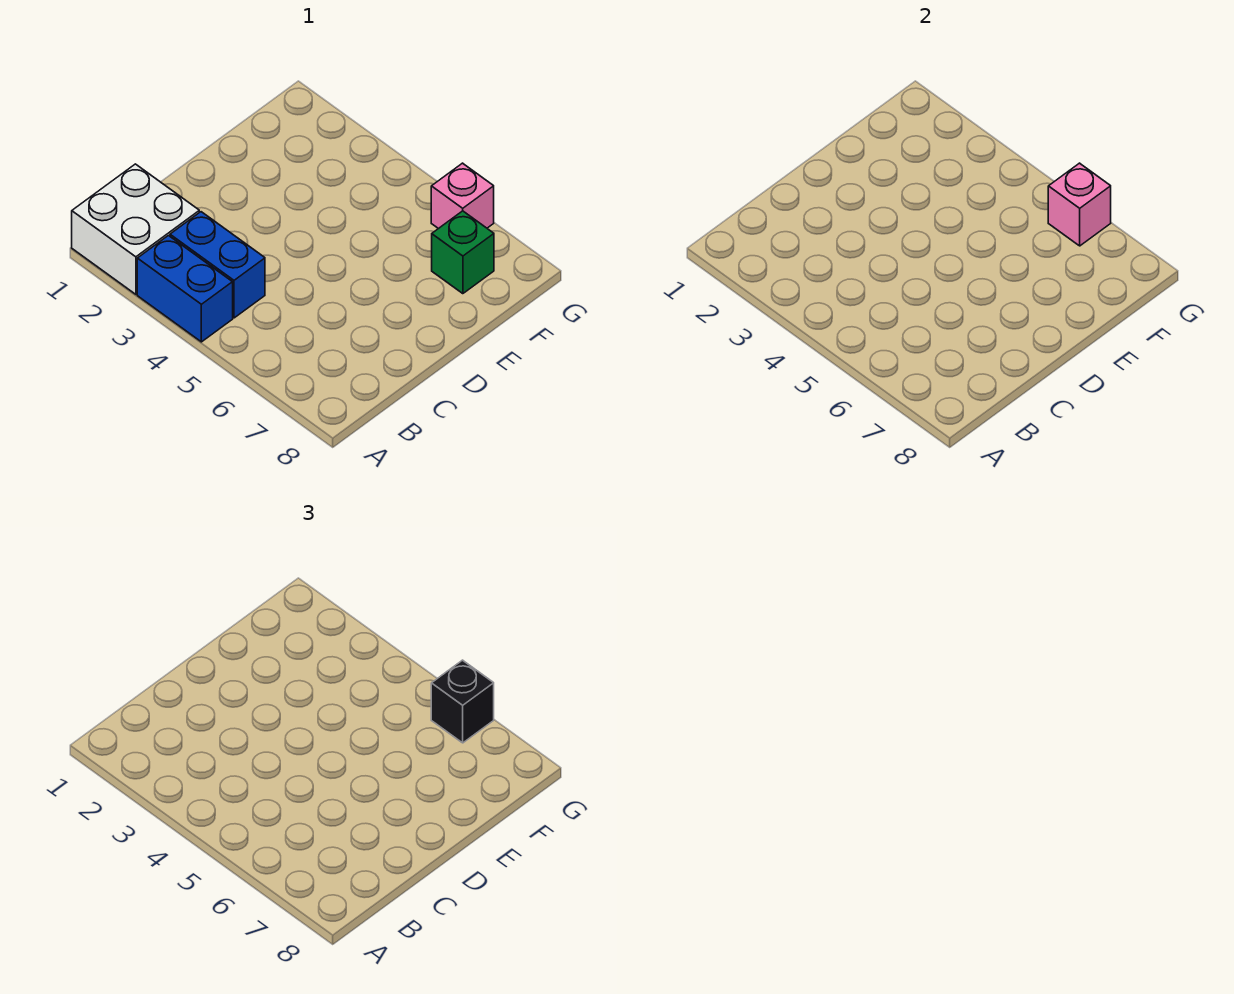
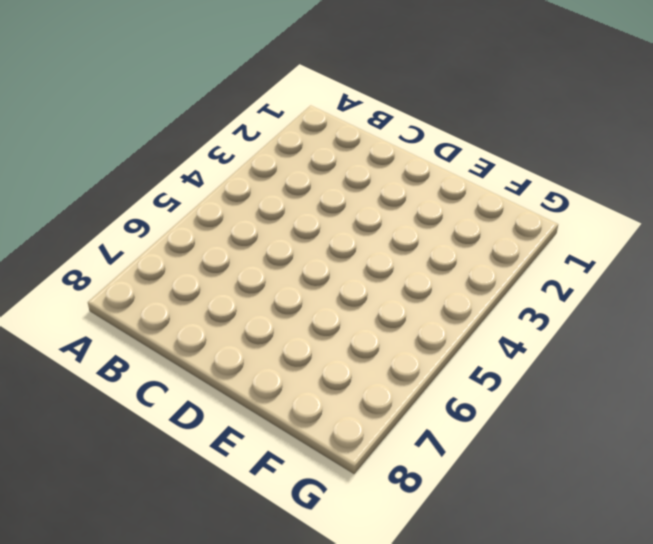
none -> white 2x2 brick [72,164,199,294]
none -> blue 1x2 brick [137,236,233,342]

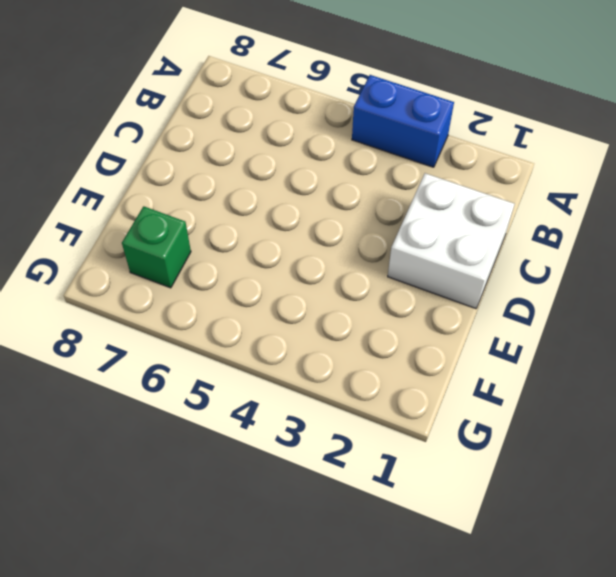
white 2x2 brick [388,173,514,309] -> white 2x2 brick moved to [72,164,199,294]
none -> blue 1x2 brick [170,212,265,318]
none -> pink 1x1 brick [431,163,494,229]

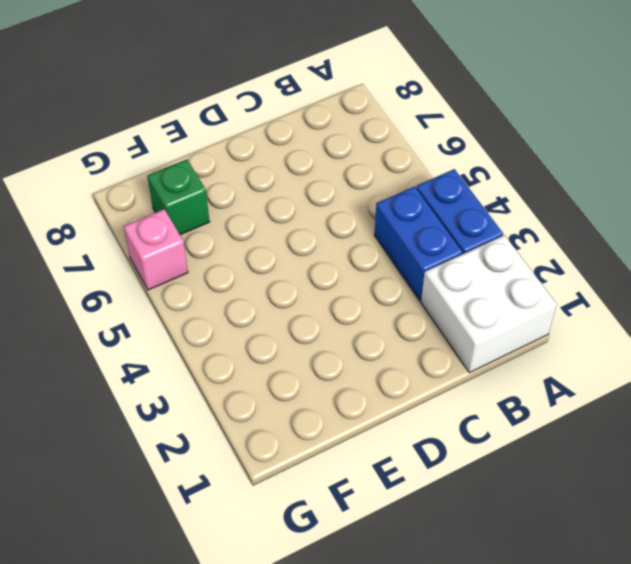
none -> pink 1x1 brick [1048,163,1111,246]
none -> black 1x1 brick [431,660,494,743]

